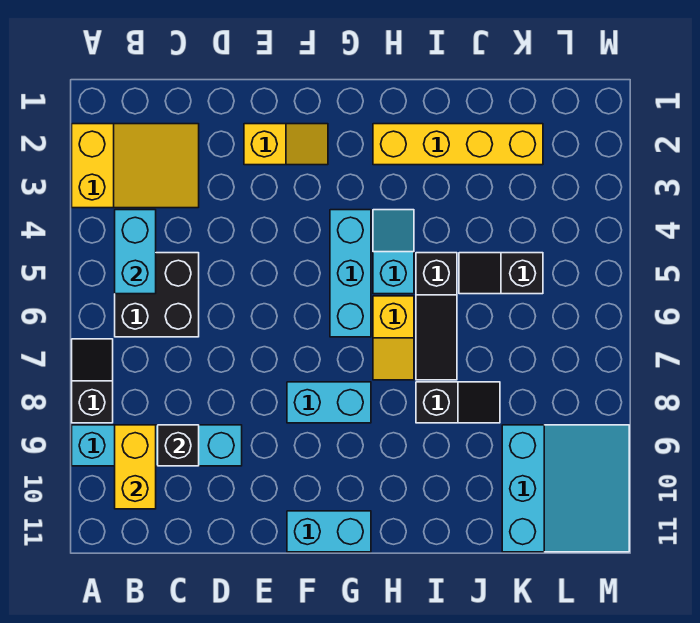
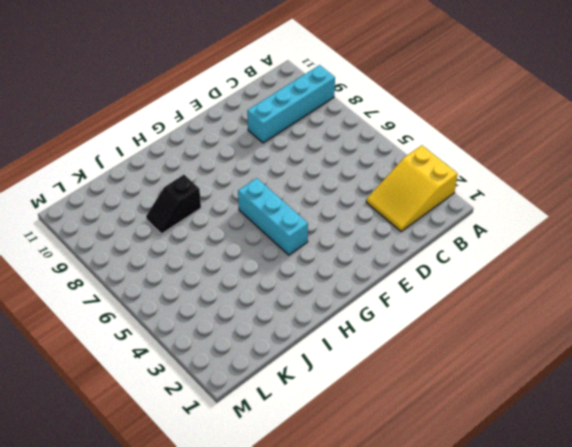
none -> black 1x2 slope [72,339,113,423]
none -> black 2x2 brick [115,253,199,337]
none -> yellow 1x2 slope [244,124,328,165]

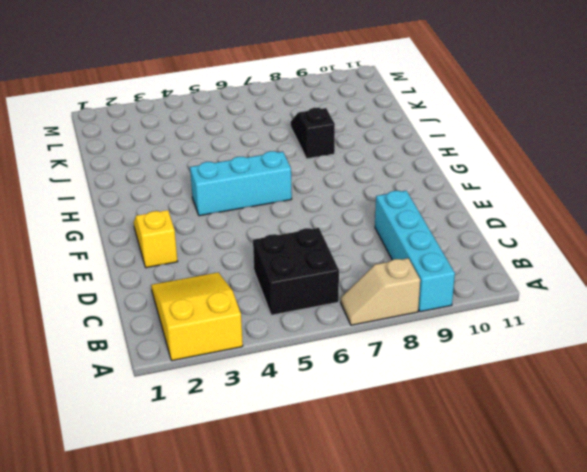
tan 1x2 slope [341,258,420,325] -> black 1x2 slope [72,339,113,423]
none -> cyan 1x2 brick [287,382,371,423]
none -> cyan 1x2 brick [287,511,371,552]
none -> yellow 1x4 brick [373,124,543,165]

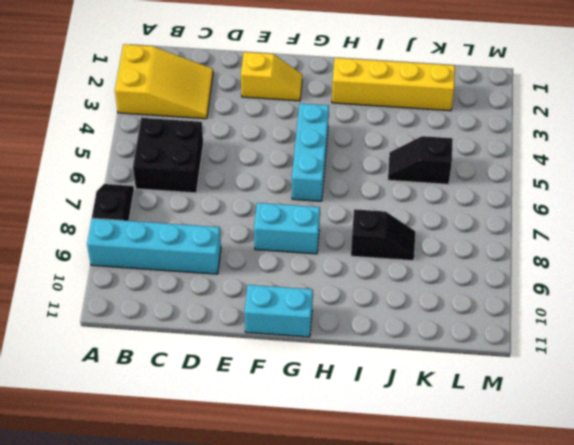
none -> cyan 1x2 slope [373,210,414,294]
none -> yellow 1x2 slope [373,296,414,380]
none -> black 1x3 slope [416,253,457,380]

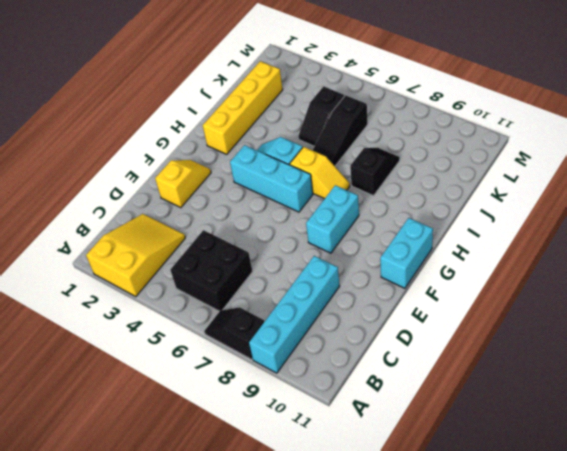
black 1x3 slope [313,95,368,166] -> black 1x3 slope turned to [416,253,457,380]
none -> cyan 3x3 slope [502,425,629,552]
none -> cyan 1x2 brick [115,210,156,294]
none -> yellow 1x2 brick [115,425,156,509]

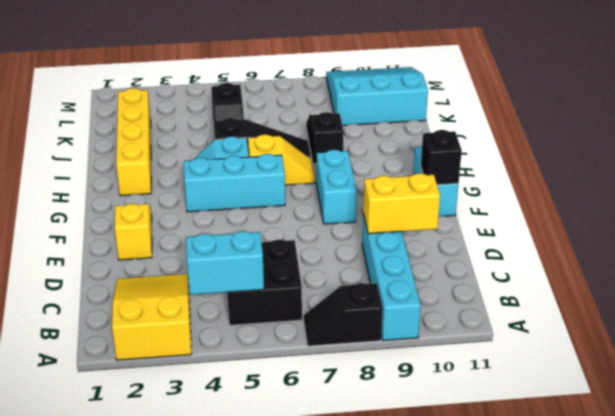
yellow 1x2 brick [363,173,440,234] -> yellow 1x2 brick moved to [115,425,156,509]
black 1x1 brick [421,130,462,185] -> black 1x1 brick moved to [158,425,199,466]

